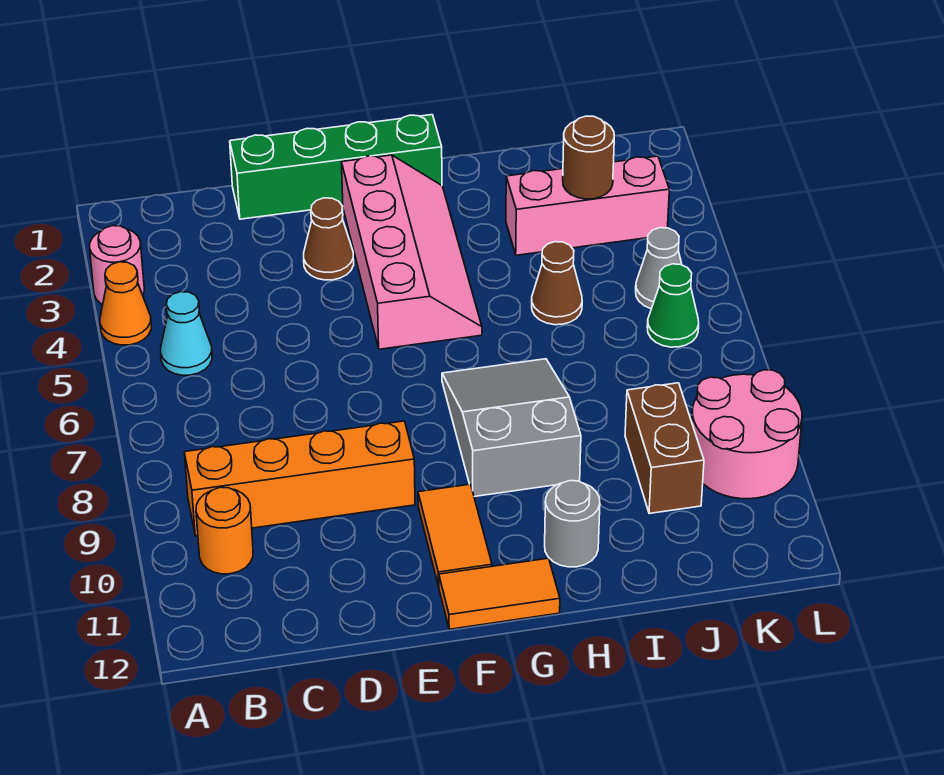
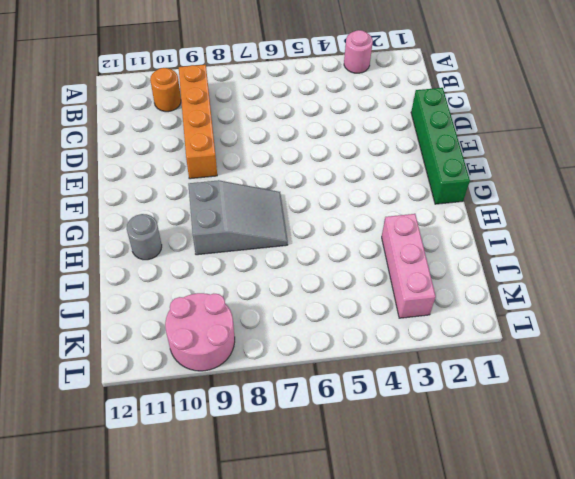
none -> orange 1x1 cone [100,262,151,345]
none -> cyan 1x1 cone [161,292,212,375]
none -> brown 1x1 cone [304,198,354,280]

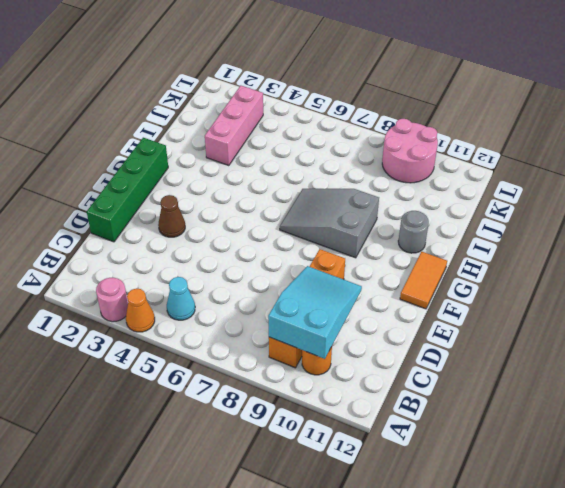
cyan 2x3 slope [268,266,362,359] -> none
none -> pink 2x4 slope [341,155,482,349]
none -> orange 1x2 tile [418,484,492,587]
none -> brown 1x1 cone [532,242,582,325]

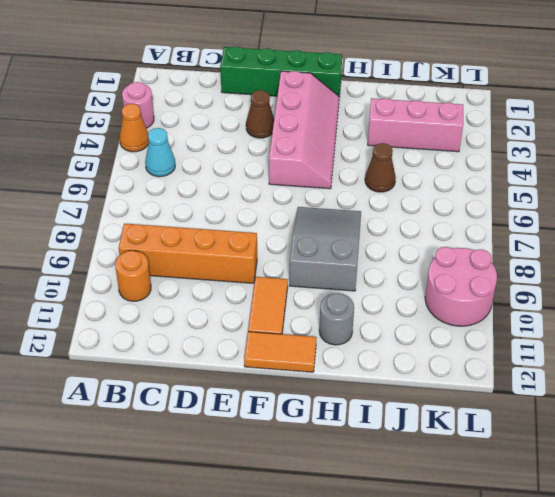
none -> brown 1x2 brick [625,383,704,514]
none -> grey 1x1 cone [636,228,682,309]
none -> green 1x1 cone [647,264,699,347]

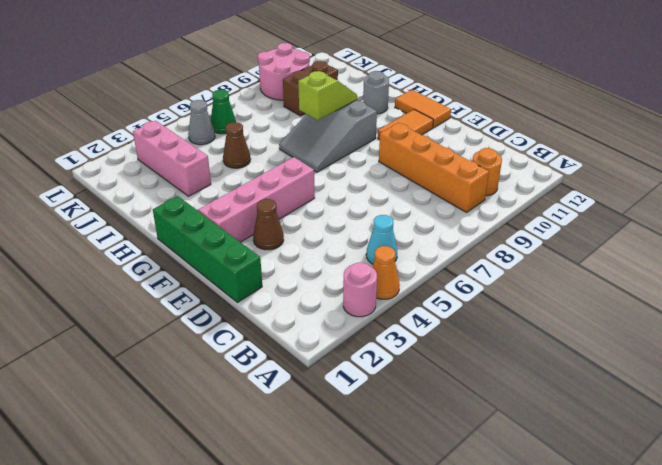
lime 1x2 slope [298,71,357,120] -> none
none -> brown 1x1 round brick [563,116,614,199]

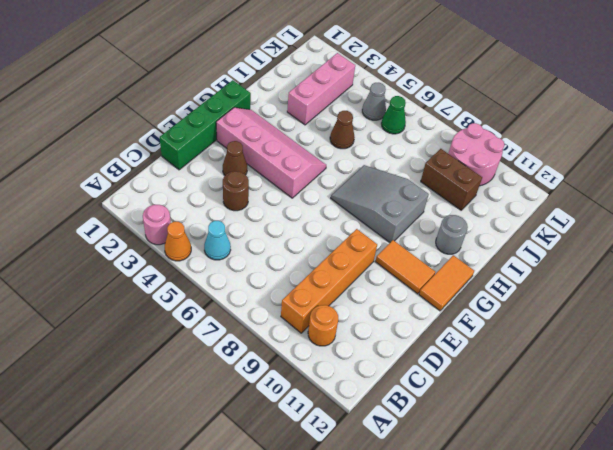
brown 1x1 round brick [223,171,249,211] -> brown 1x1 round brick moved to [563,116,614,199]

